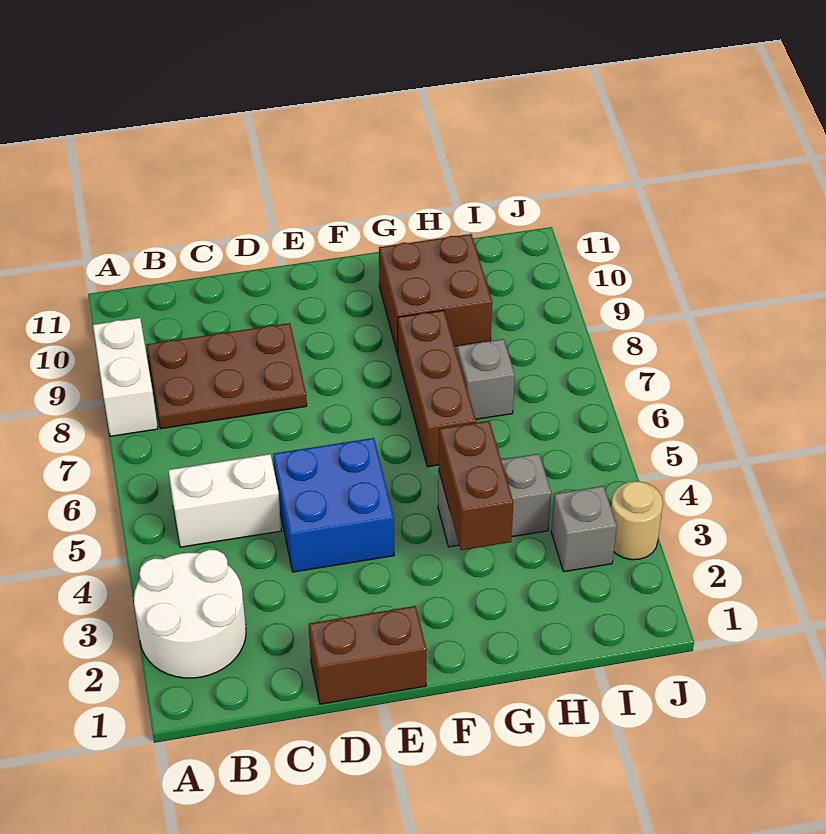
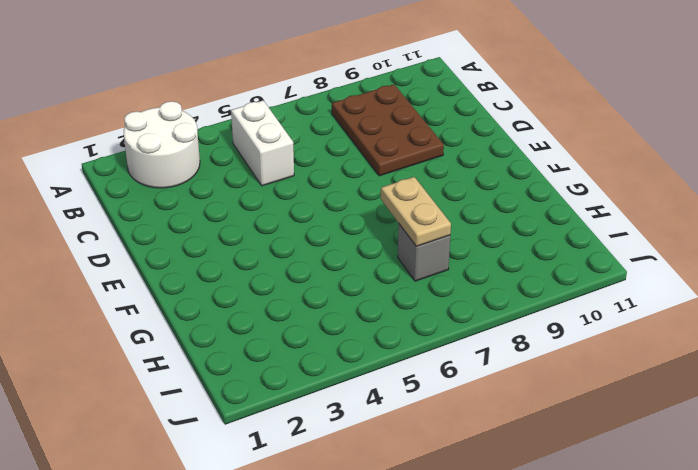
tan 1x2 plate [381,177,451,246] -> none
none -> white 1x2 brick [93,318,158,436]
none -> brown 1x2 brick [309,606,427,704]
none -> blue 2x2 brick [273,438,394,572]

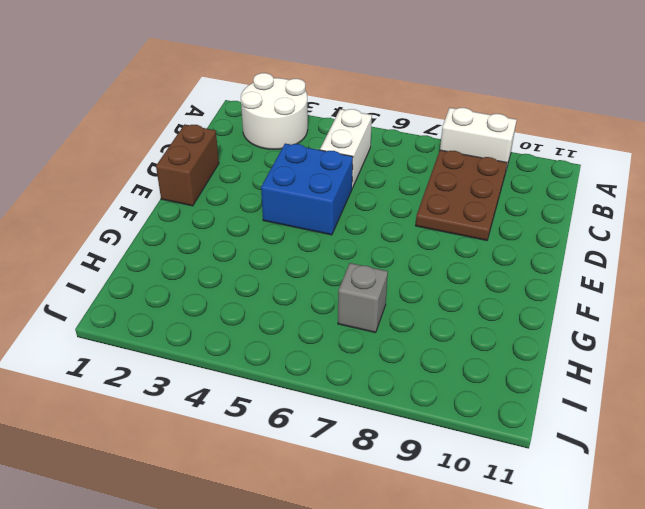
none -> grey 1x2 brick [438,454,551,547]
none -> brown 1x3 brick [398,310,476,467]
none -> brown 2x2 brick [379,234,492,355]

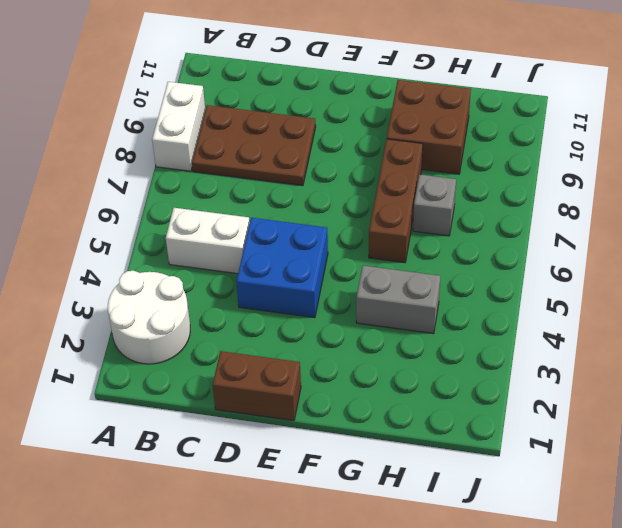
none -> grey 1x1 brick [551,486,617,572]
none -> tan 1x1 round brick [611,481,663,560]
none -> brown 1x2 brick [439,421,513,550]

